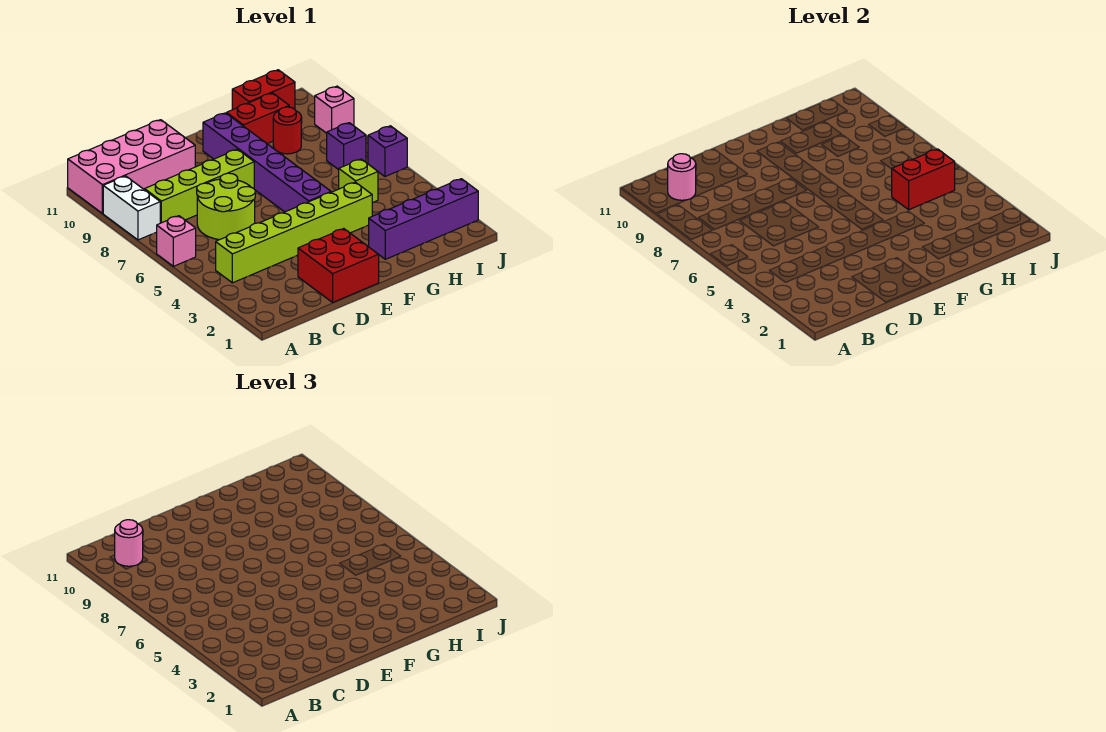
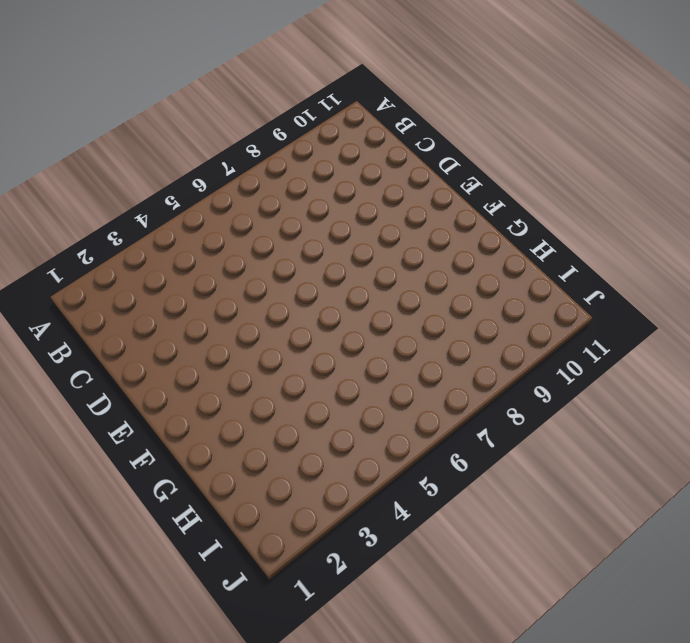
none -> pink 1x1 brick [156,216,196,266]
none -> white 1x2 brick [103,176,160,240]
none -> pink 2x4 brick [68,120,195,214]

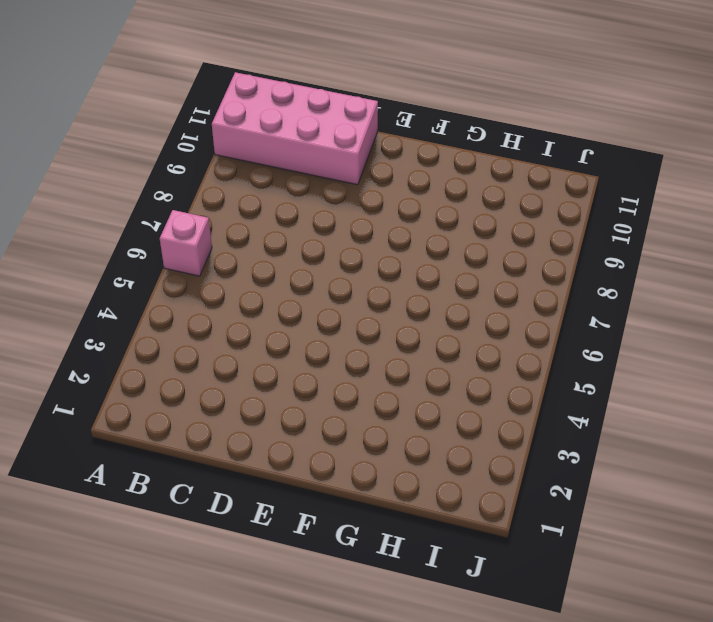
none -> white 1x2 brick [103,176,160,240]
none -> lime 1x6 brick [216,182,372,283]
none -> lime 1x4 brick [145,149,254,223]

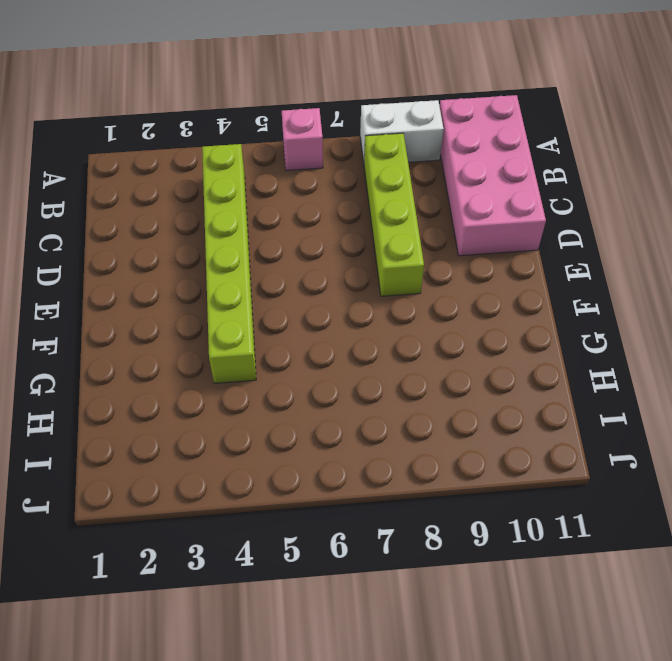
none -> lime 2x2 round brick [197,173,255,240]
none -> red 2x2 brick [298,229,379,302]
none -> purple 1x6 brick [203,113,331,212]

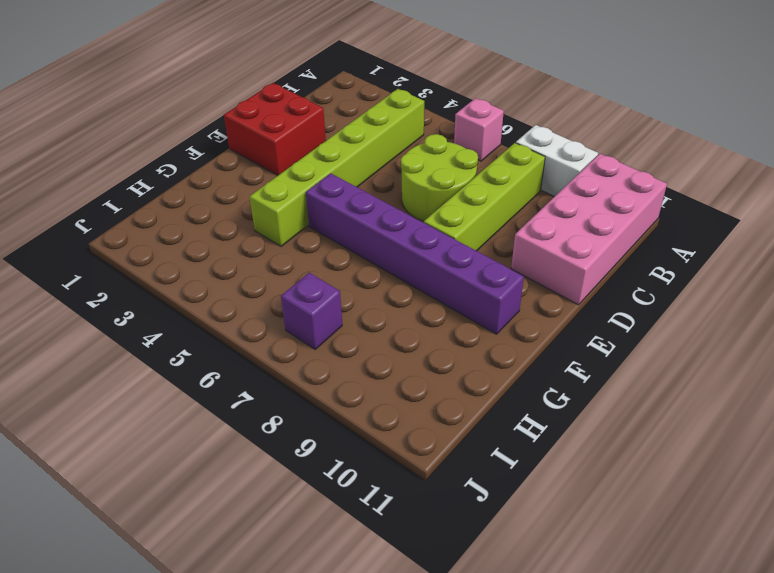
none -> purple 1x4 brick [368,179,478,259]
none -> red 1x2 brick [227,93,289,144]
none -> lime 1x1 brick [339,159,378,203]

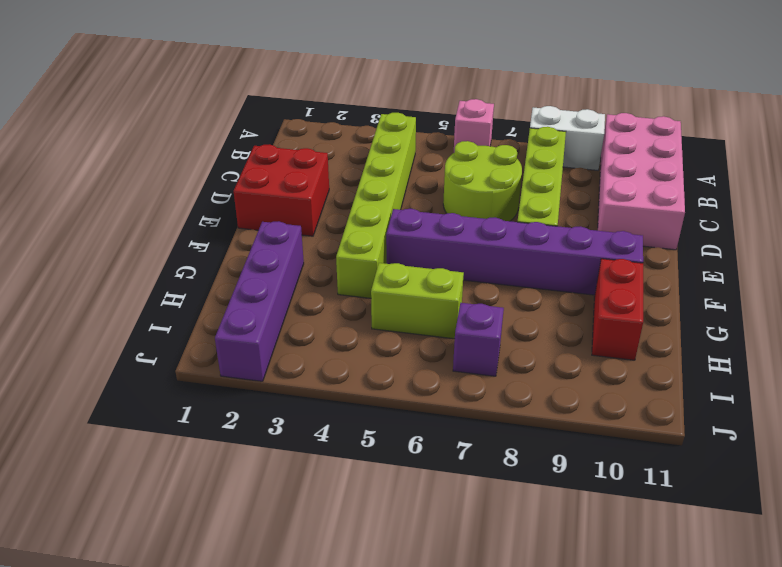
lime 1x2 brick [371,263,464,339] -> lime 1x1 brick [339,159,378,203]
none -> red 1x1 round brick [273,107,301,154]
none -> red 1x2 brick [232,70,295,110]
none -> purple 1x1 brick [368,126,407,177]

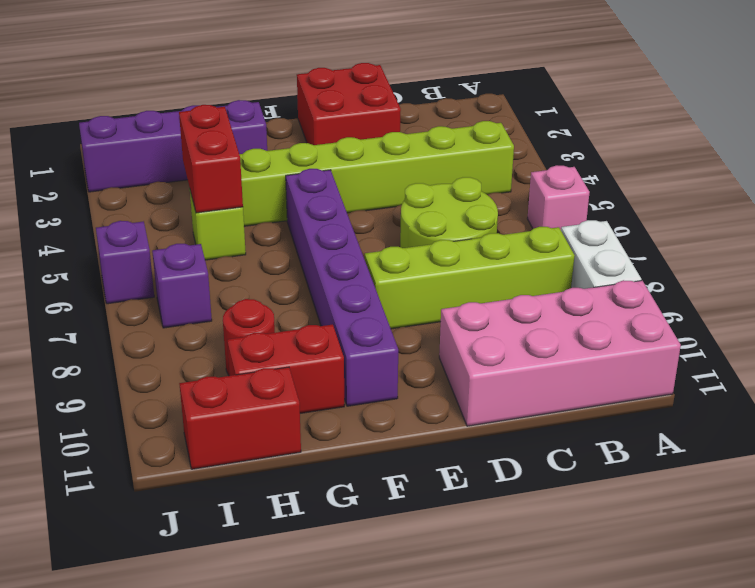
red 1x2 brick [179,105,243,213] -> red 1x2 brick turned to [892,149,955,210]
none -> pink 1x1 brick [315,86,354,133]
none -> pink 1x1 round brick [668,154,696,200]
none -> pink 1x1 round brick [115,520,143,566]

